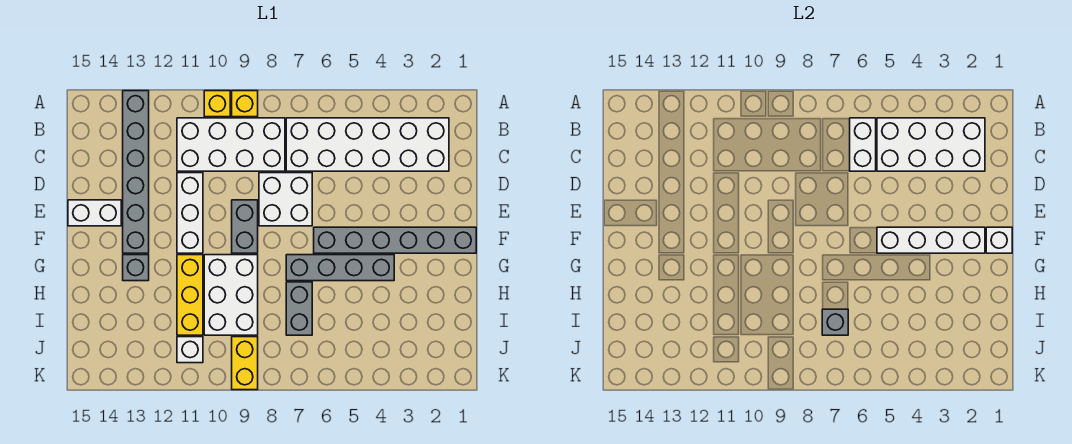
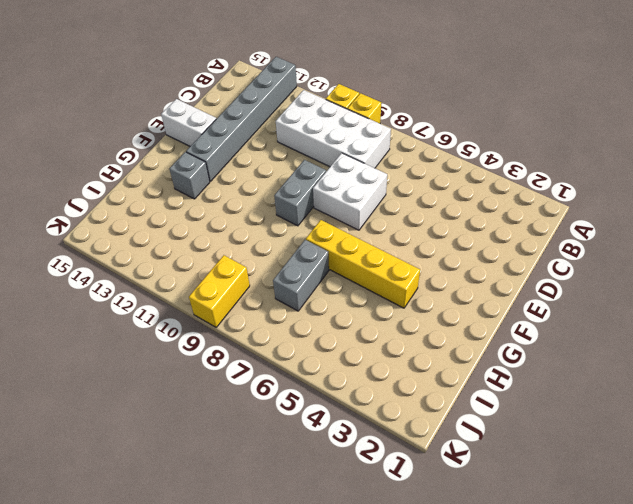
yellow 1x4 brick [306,220,420,308] -> grey 1x4 brick [286,255,394,281]
none -> white 2x6 brick [286,118,449,171]
none -> white 1x3 brick [177,173,203,253]
none -> grey 1x6 brick [314,227,476,253]

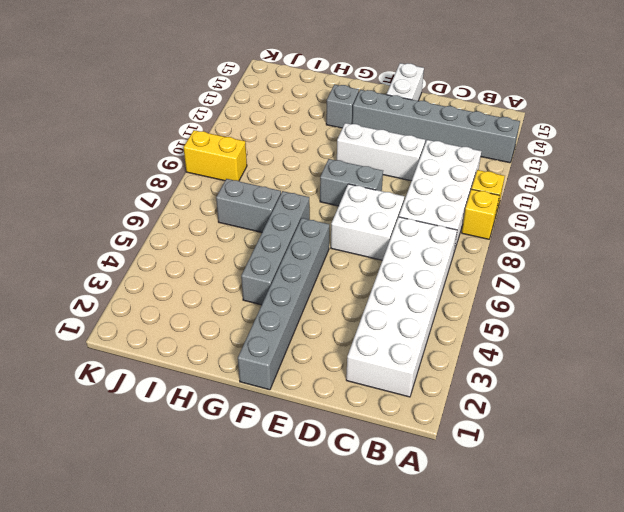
none -> white 2x3 brick [204,255,258,335]
none -> yellow 1x3 brick [177,255,203,335]
none -> white 1x1 brick [177,337,203,363]

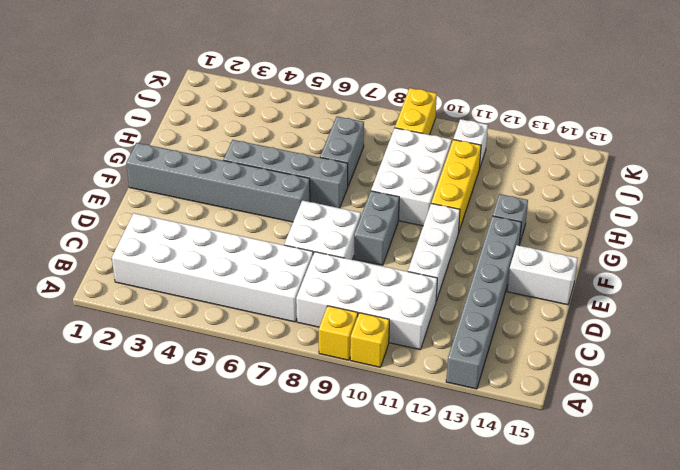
none -> white 2x4 brick [877,118,985,171]
none -> white 1x2 brick [850,118,876,171]
none -> white 1x1 brick [986,227,1012,253]

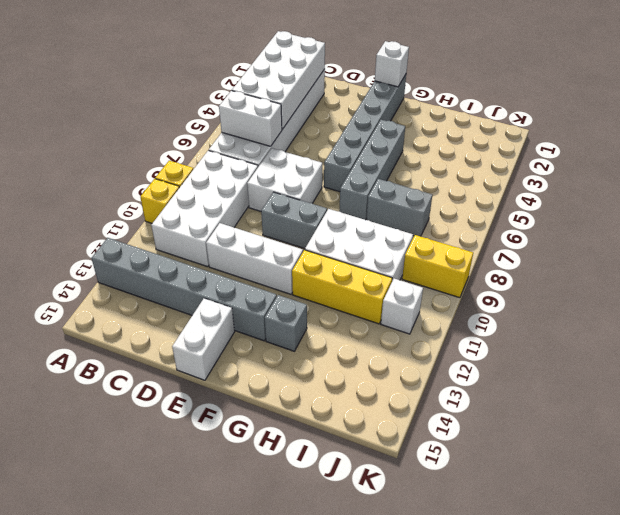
none -> white 1x4 brick [877,227,985,253]
none -> grey 1x1 brick [822,309,848,335]

